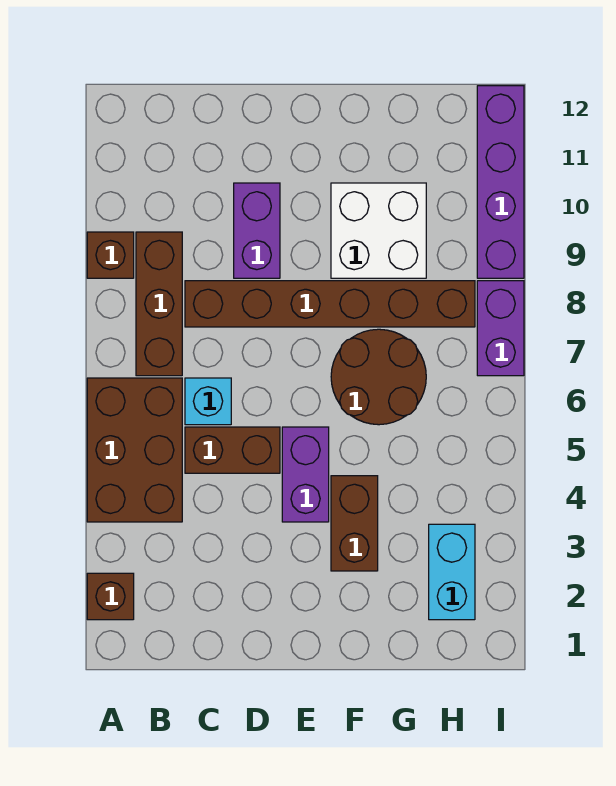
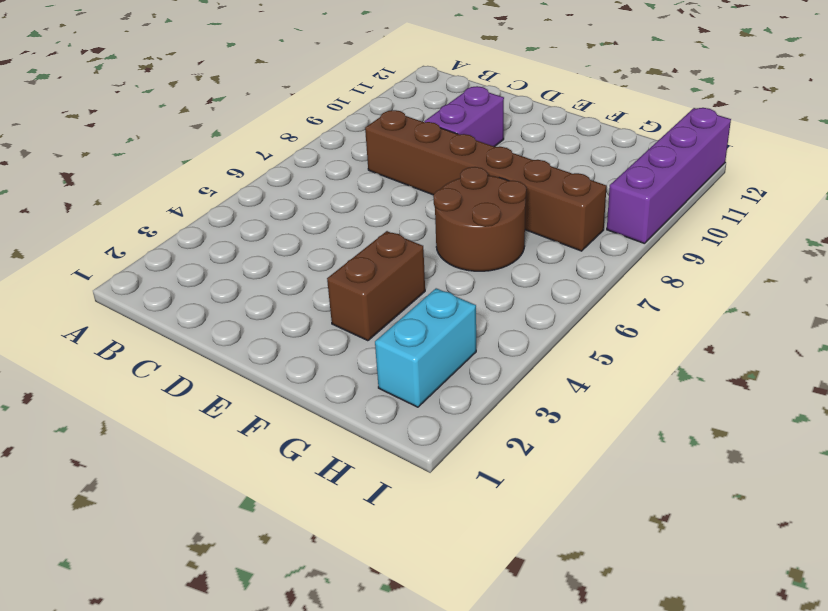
none -> brown 1x1 brick [87,573,134,620]
none -> brown 2x3 brick [87,378,182,522]
none -> brown 1x1 brick [87,232,134,278]

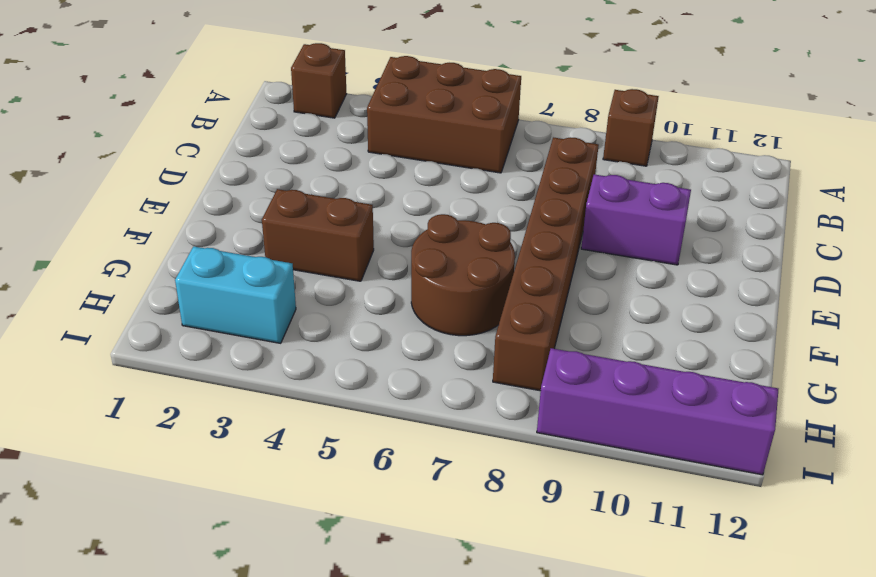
none -> brown 1x3 brick [136,232,182,376]
none -> brown 1x2 brick [185,427,280,473]
none -> cyan 1x1 brick [185,378,231,425]

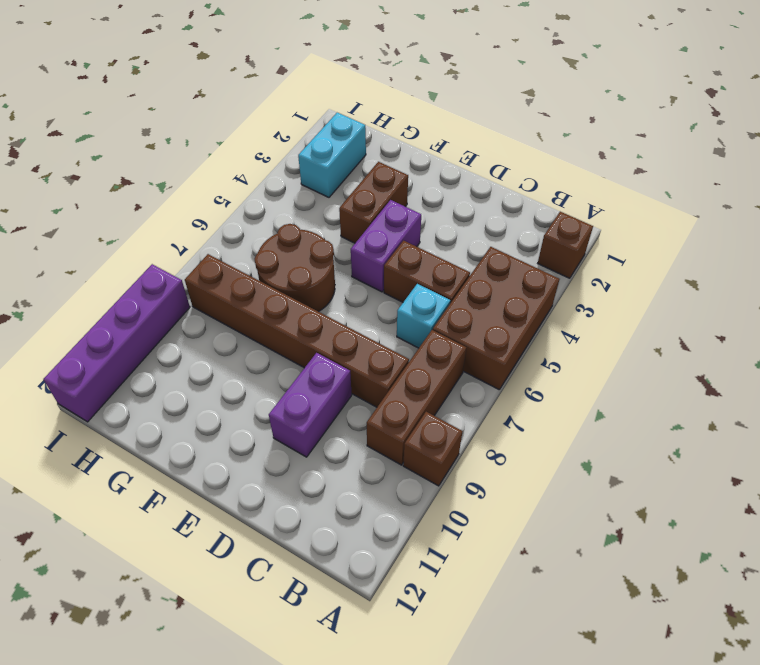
none -> white 2x2 brick [331,183,426,278]
none -> purple 1x2 brick [477,281,524,376]

